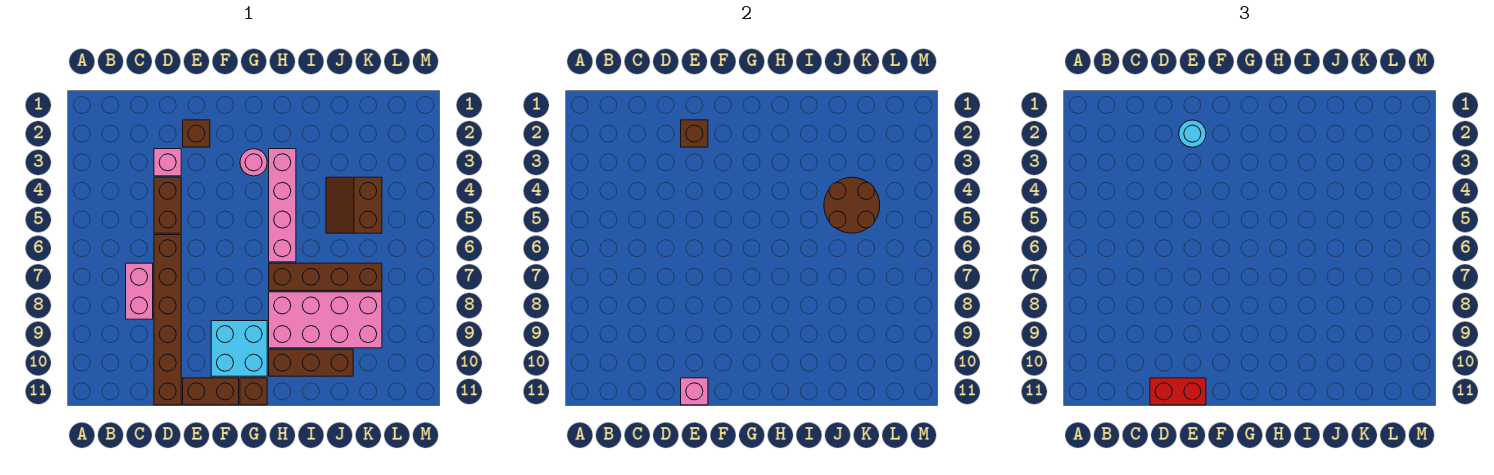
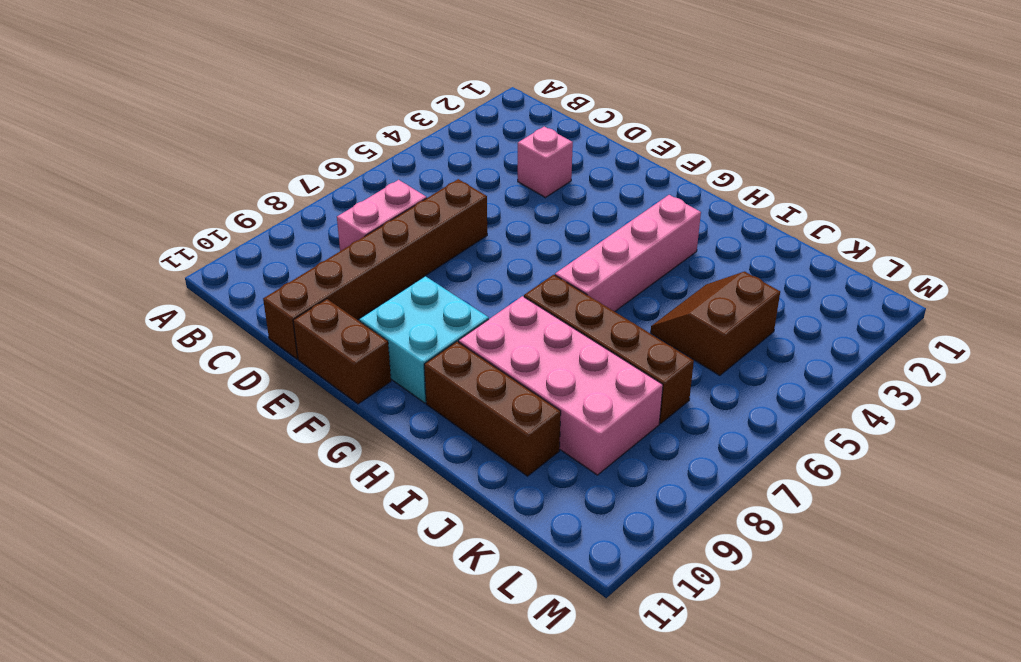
none -> brown 1x2 brick [154,177,181,233]
none -> brown 1x1 brick [183,120,210,147]
none -> pink 1x1 round brick [240,149,267,176]

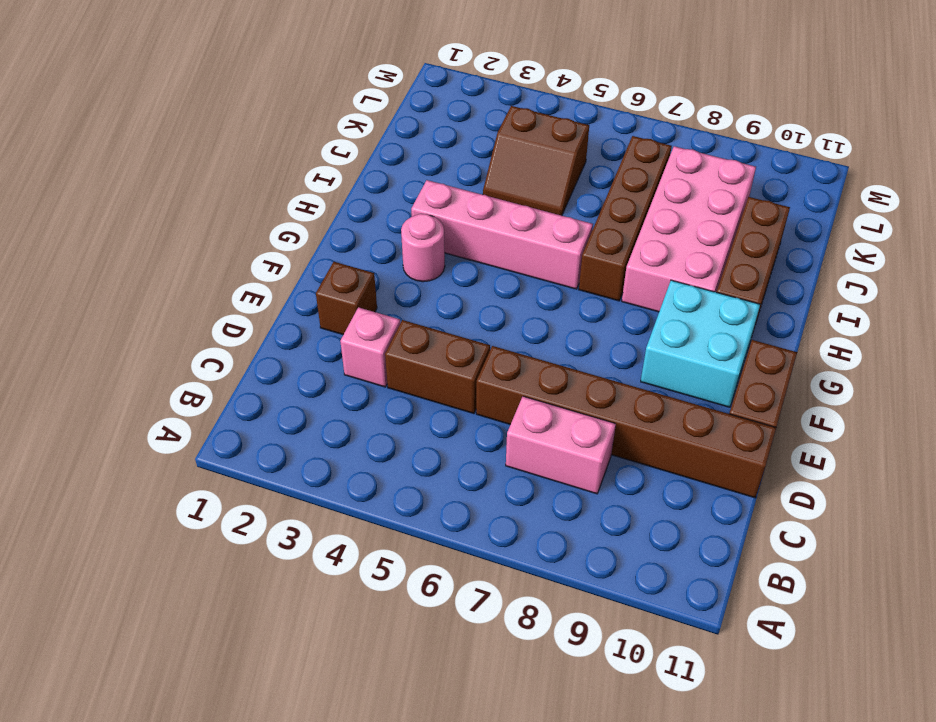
none -> brown 1x1 brick [240,378,267,405]
none -> brown 1x1 brick [681,120,708,147]
none -> pink 1x1 brick [681,378,708,405]

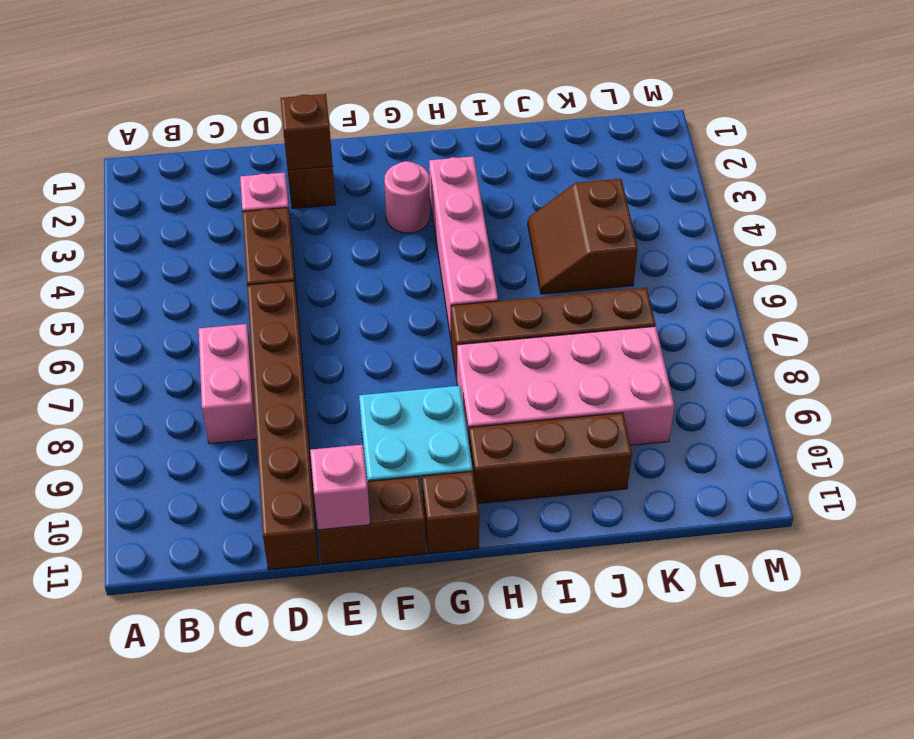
none -> brown 2x2 round brick [824,177,880,233]
none -> red 1x2 brick [1150,378,1206,405]
none -> cyan 1x1 round brick [1179,120,1206,147]

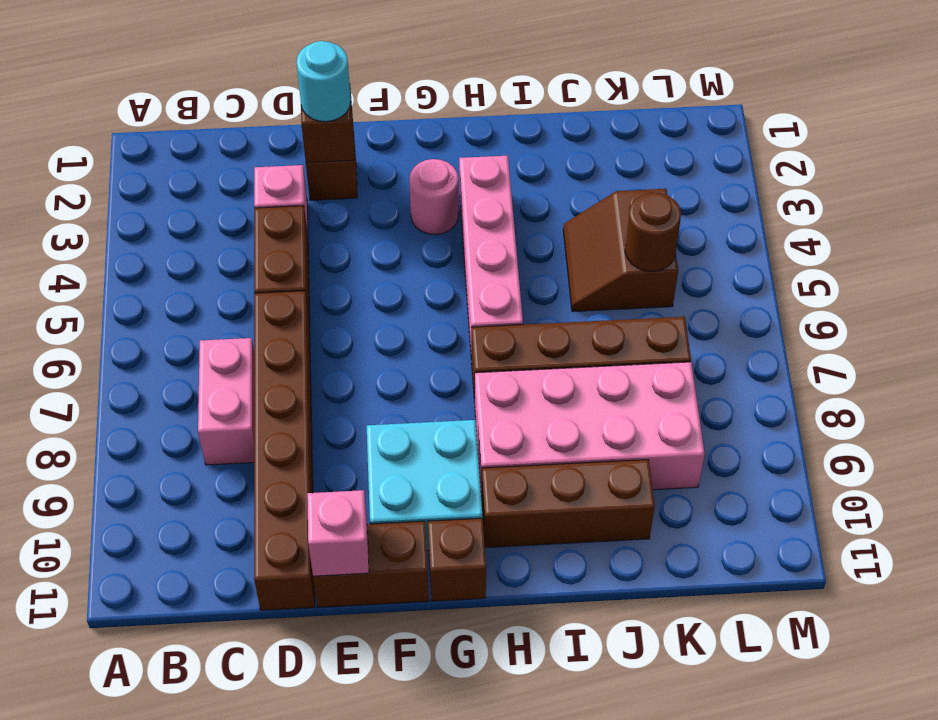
brown 1x1 round brick [625,192,681,271] -> brown 2x2 round brick [824,177,880,233]
none -> red 1x2 brick [1150,378,1206,405]

